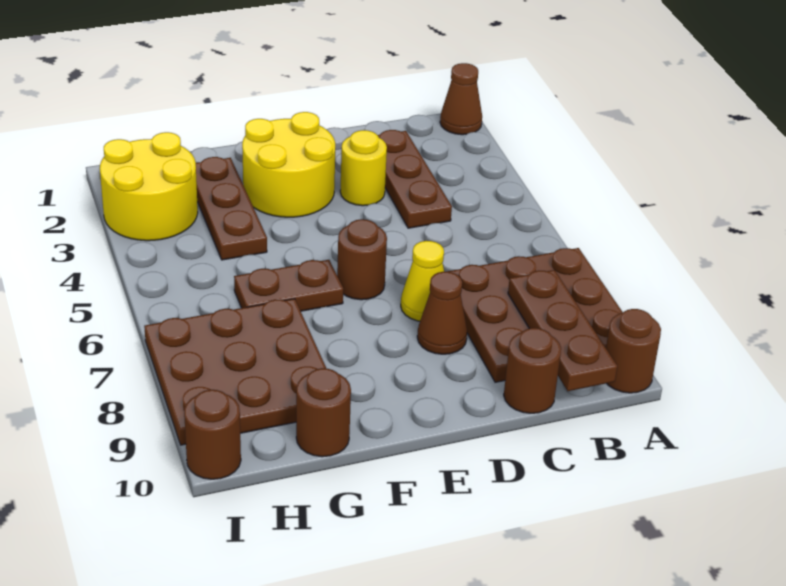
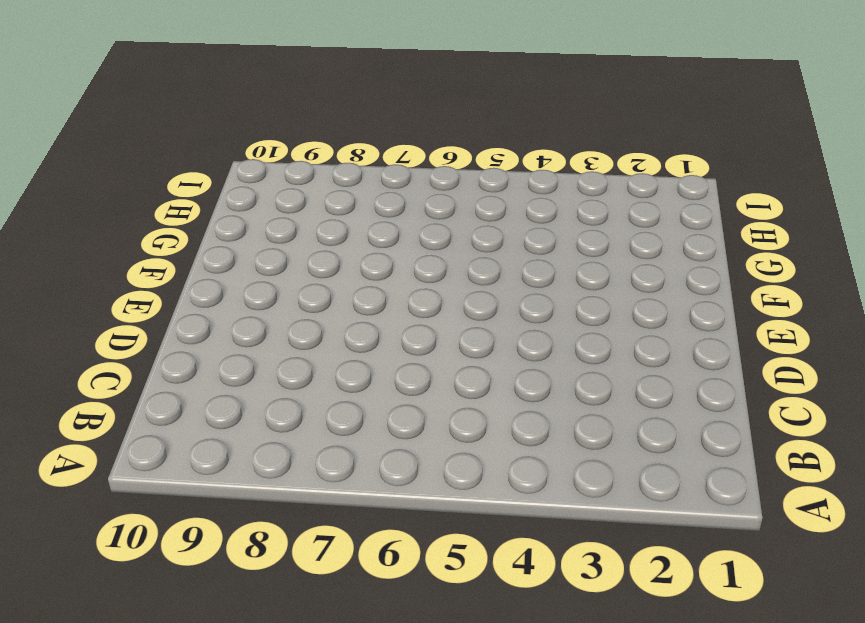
none -> brown 1x1 cone [440,63,482,135]
none -> brown 3x3 plate [447,248,623,382]
none -> brown 1x1 round brick [606,309,661,393]

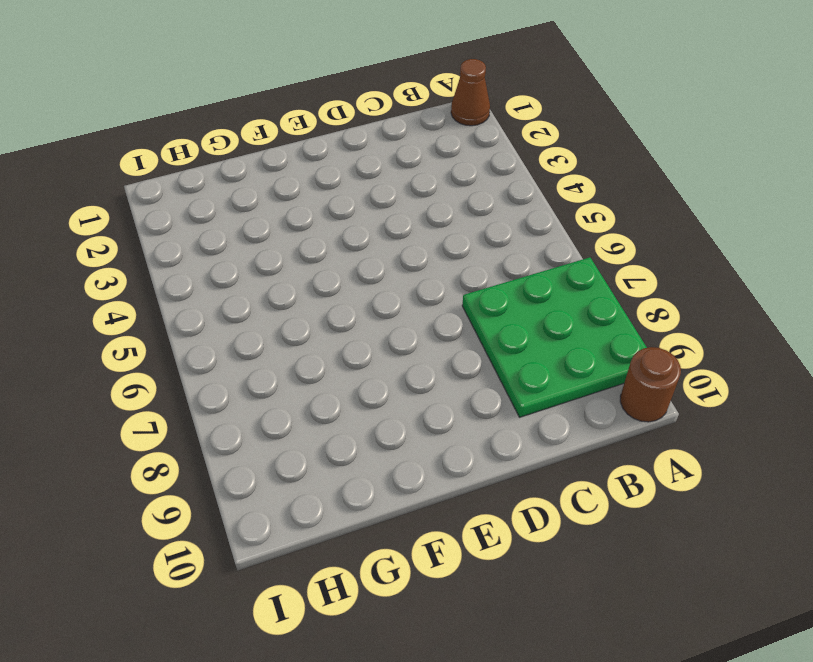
green 3x3 plate [462,257,647,417] -> brown 3x3 plate [447,248,623,382]
none -> brown 1x3 plate [378,130,452,228]
none -> brown 1x1 round brick [504,328,561,413]
none -> yellow 1x1 round brick [340,130,387,206]

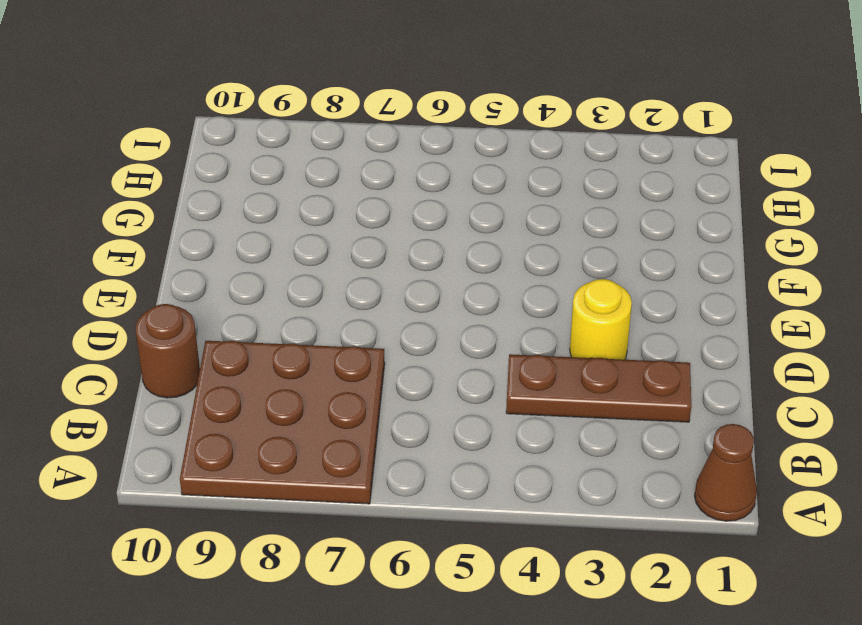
none -> brown 1x1 round brick [606,309,661,393]
none -> yellow 1x1 cone [401,241,444,321]
none -> brown 1x1 cone [417,272,467,354]

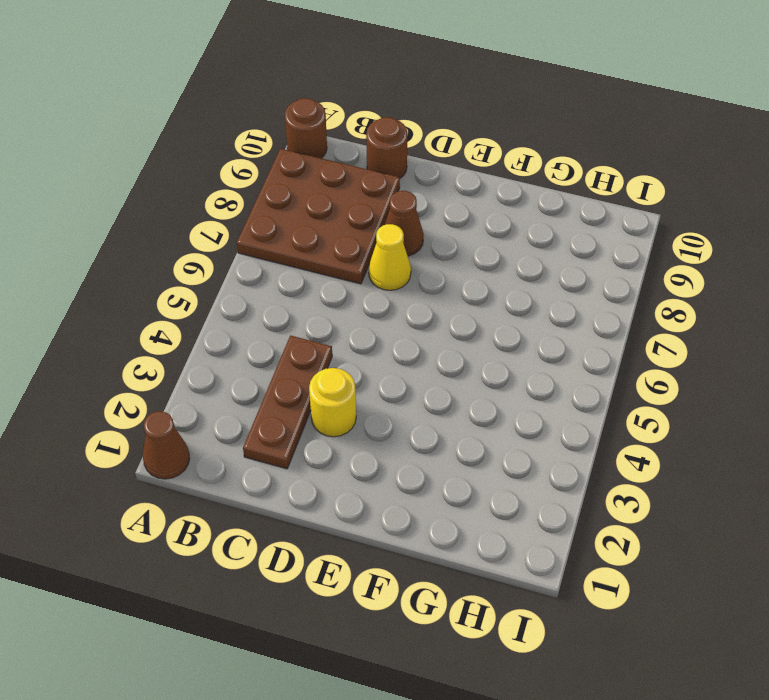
none -> yellow 2x2 round brick [242,112,335,217]
none -> brown 1x1 round brick [337,219,387,300]
none -> brown 1x2 plate [234,260,343,311]

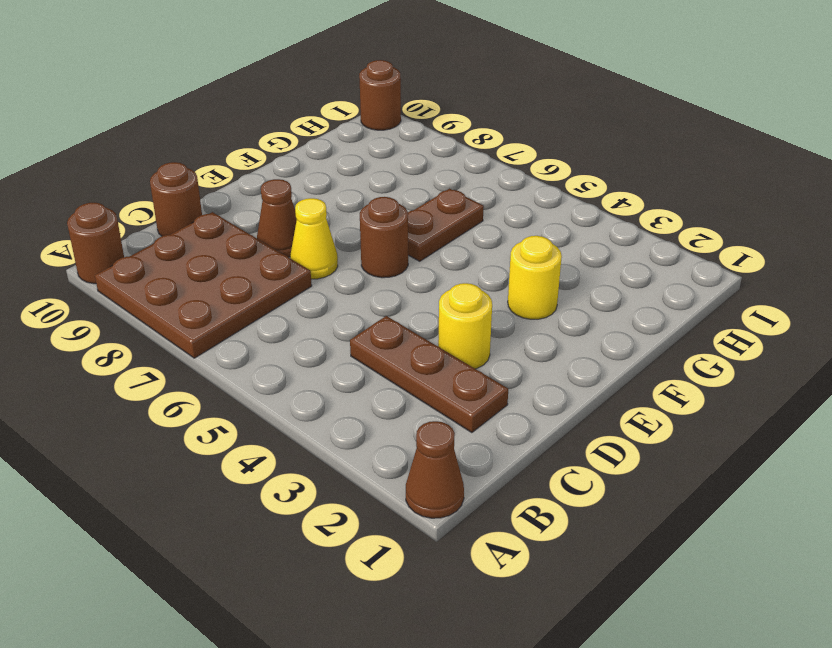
yellow 1x1 round brick [508,236,562,319] -> yellow 2x2 round brick [242,112,335,217]
none -> brown 1x3 plate [196,157,267,260]
none -> brown 3x3 plate [144,299,327,445]
none -> brown 1x1 round brick [296,368,351,457]

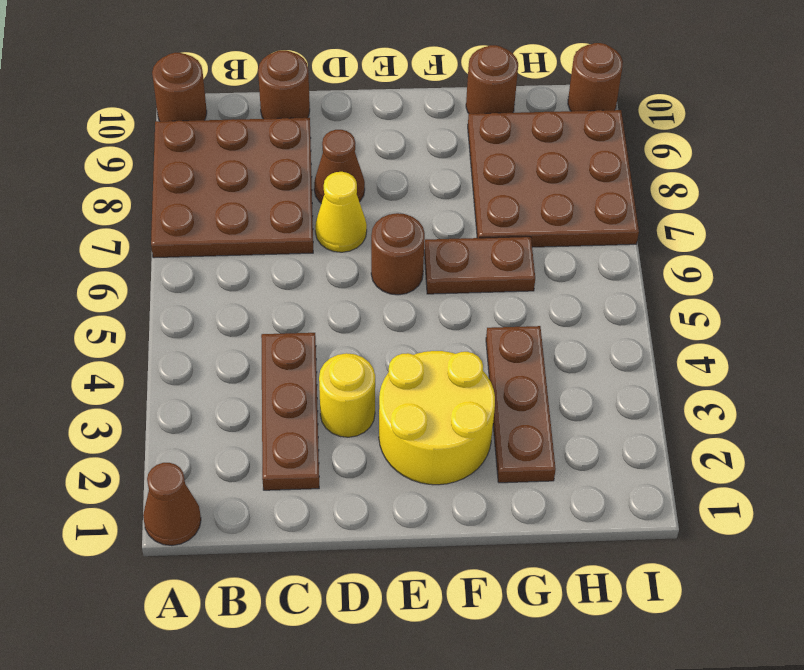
none -> yellow 2x2 round brick [100,132,198,241]
none -> brown 1x3 plate [508,270,617,391]

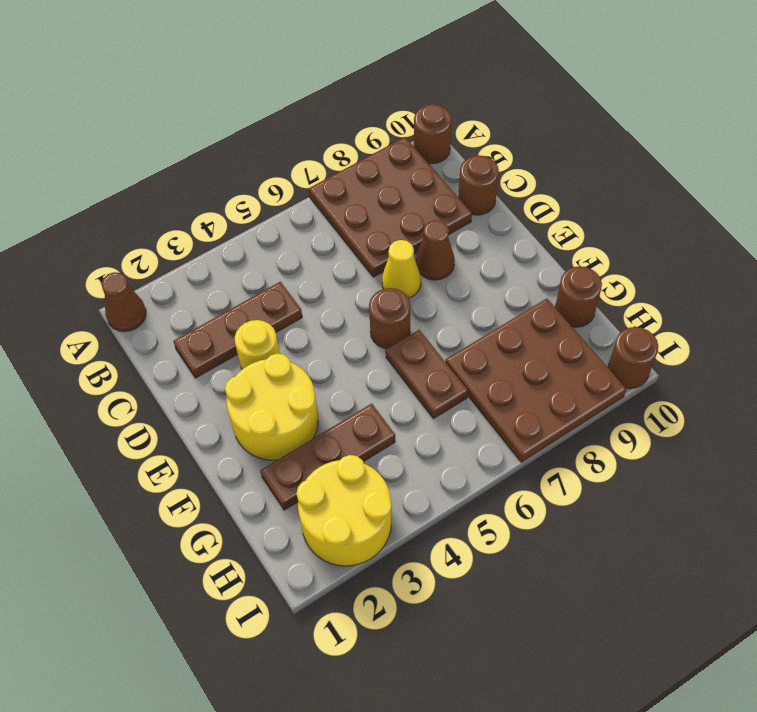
none -> brown 1x3 plate [508,270,617,391]

